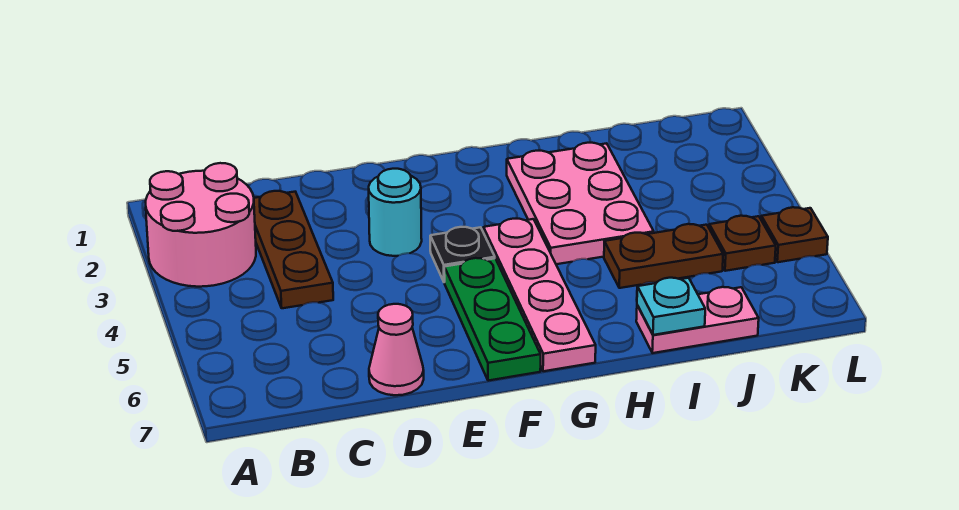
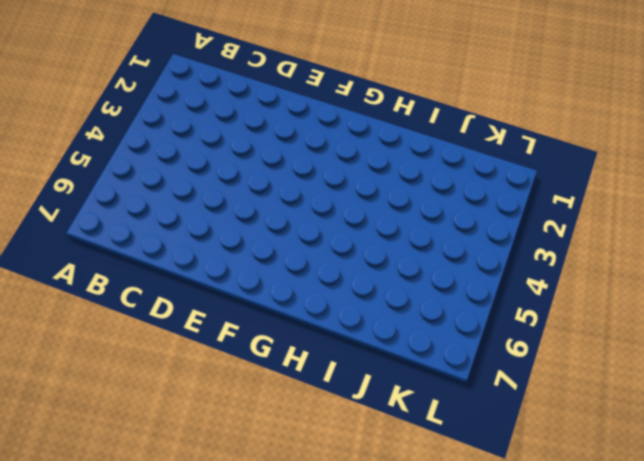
none -> pink 2x2 round brick [146,163,256,287]
none -> brown 1x3 plate [254,191,333,308]
none -> pink 1x1 cone [369,304,424,395]

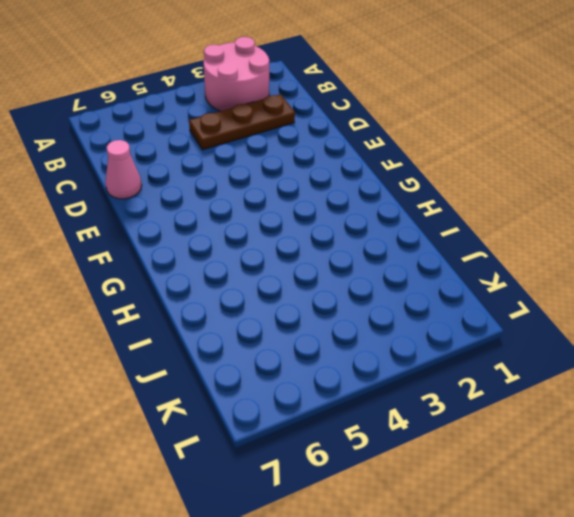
none -> cyan 1x1 round brick [369,169,422,256]
none -> black 1x1 plate [430,227,495,282]
none -> green 1x3 plate [444,258,541,381]

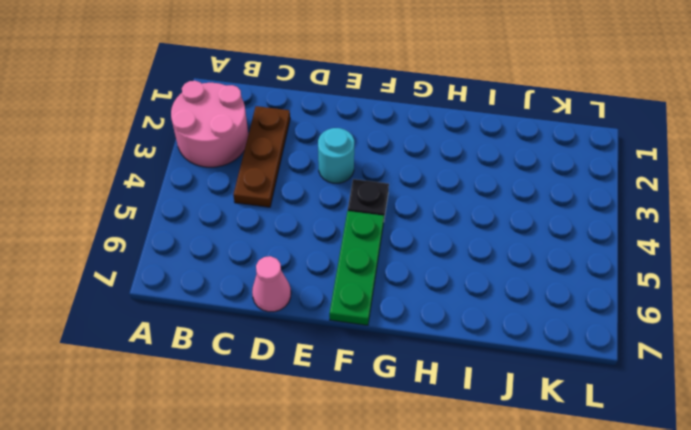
none -> pink 1x4 plate [483,219,596,371]
none -> pink 2x3 plate [507,143,654,264]
none -> brown 1x2 plate [604,224,723,288]

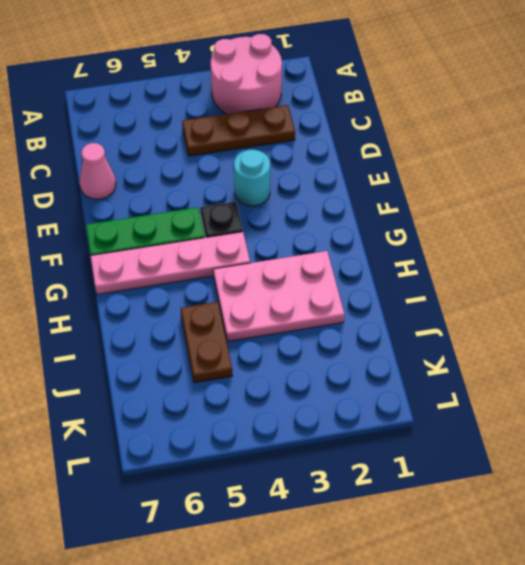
none -> pink 1x2 plate [636,287,759,353]
none -> brown 1x1 plate [709,216,776,271]
none -> brown 1x1 plate [761,207,828,262]

